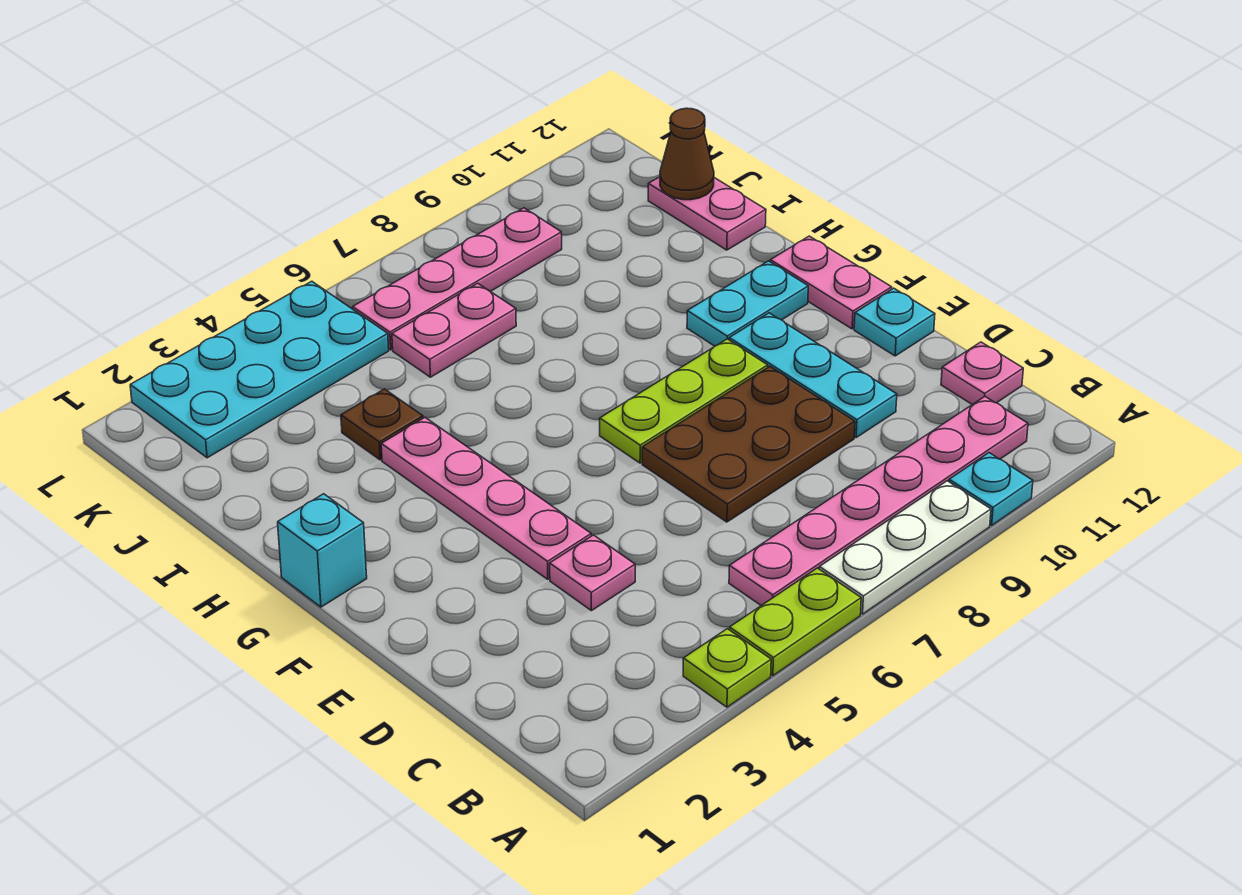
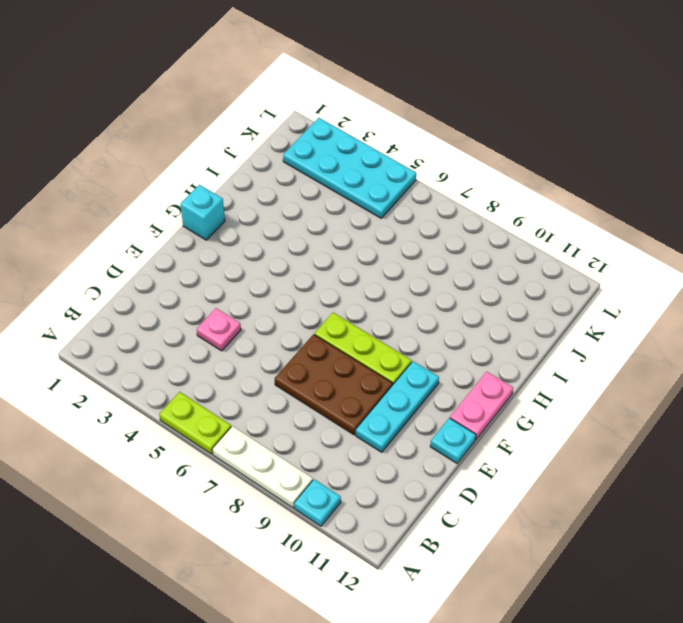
none -> lime 1x1 plate [683,629,771,707]
none -> pink 1x6 plate [729,397,1028,606]
none -> pink 1x1 plate [941,342,1023,405]

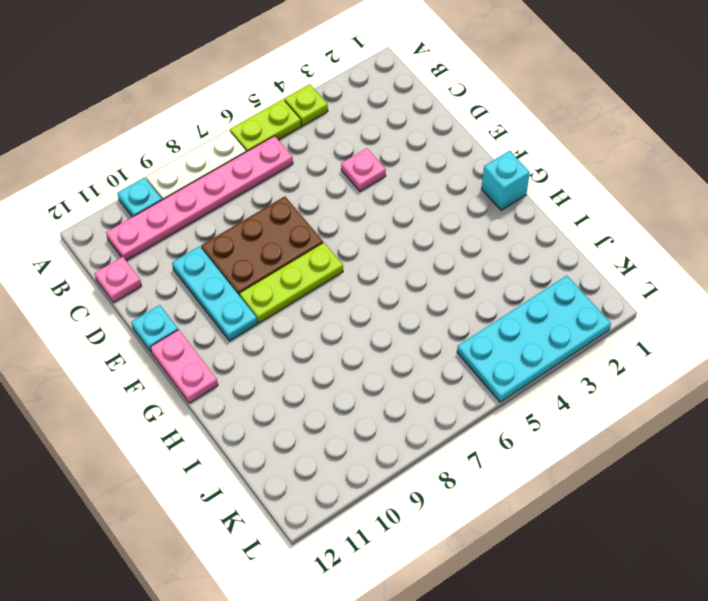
none -> pink 1x4 plate [381,417,591,579]
none -> cyan 1x2 plate [687,261,808,346]
none -> brown 1x1 plate [341,389,423,460]

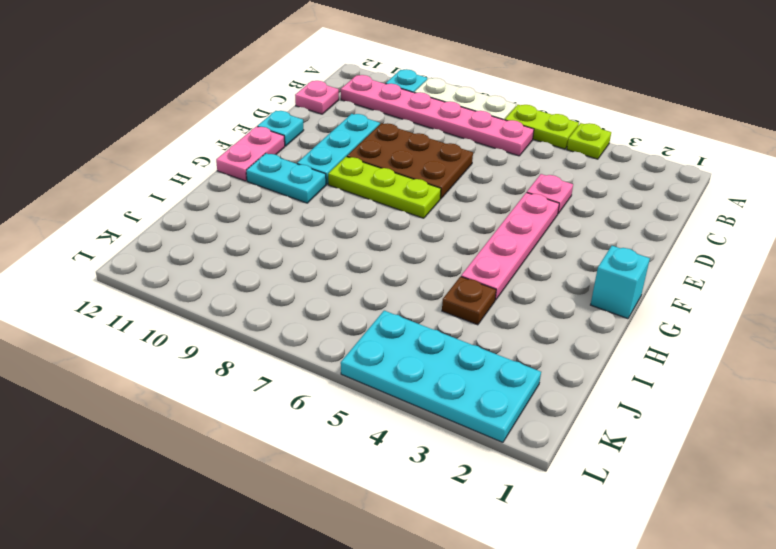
none -> pink 1x2 plate [648,177,766,250]
none -> pink 1x2 plate [392,283,516,377]
none -> pink 1x4 plate [353,208,562,350]

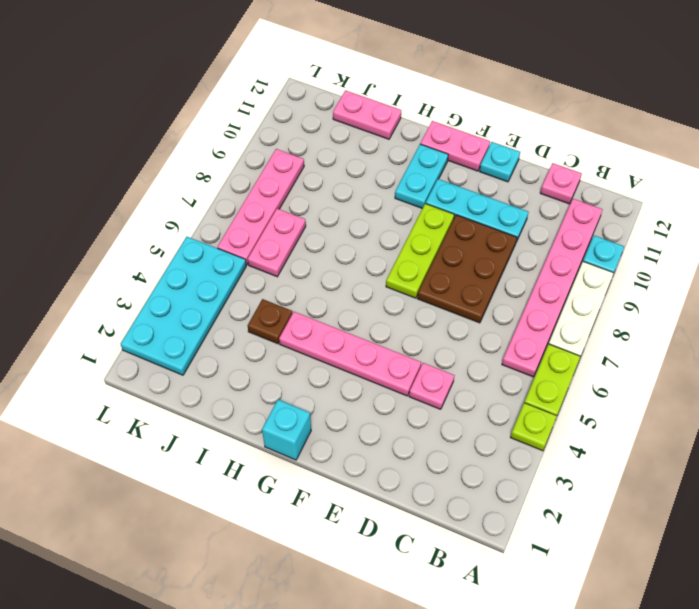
none -> brown 1x1 cone [660,108,714,200]

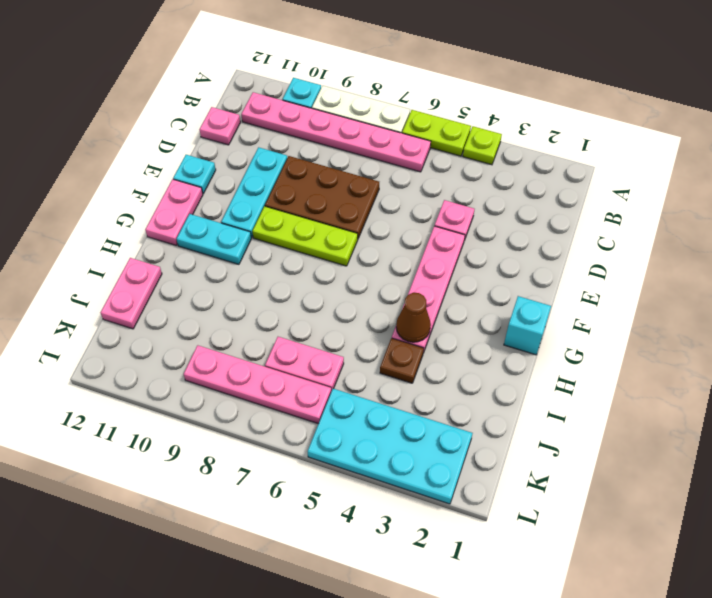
brown 1x1 cone [396,293,431,342] -> brown 1x1 cone moved to [660,108,714,200]

